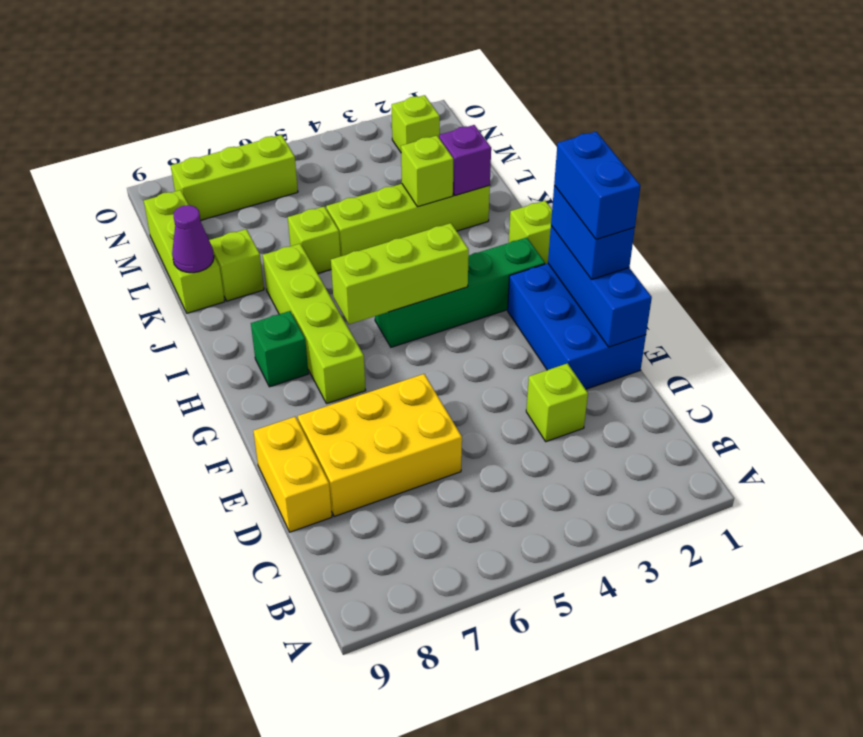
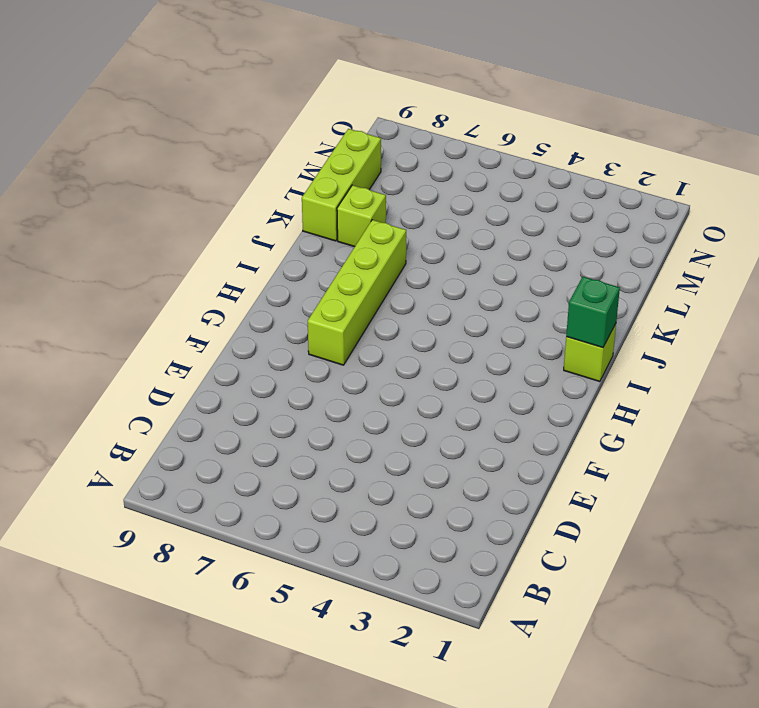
green 1x1 brick [566,277,620,347] -> green 1x1 brick moved to [251,311,308,387]
none -> lime 1x1 brick [526,363,588,442]
none -> yellow 2x3 brick [298,374,462,517]
none -> yellow 1x2 brick [254,417,332,532]

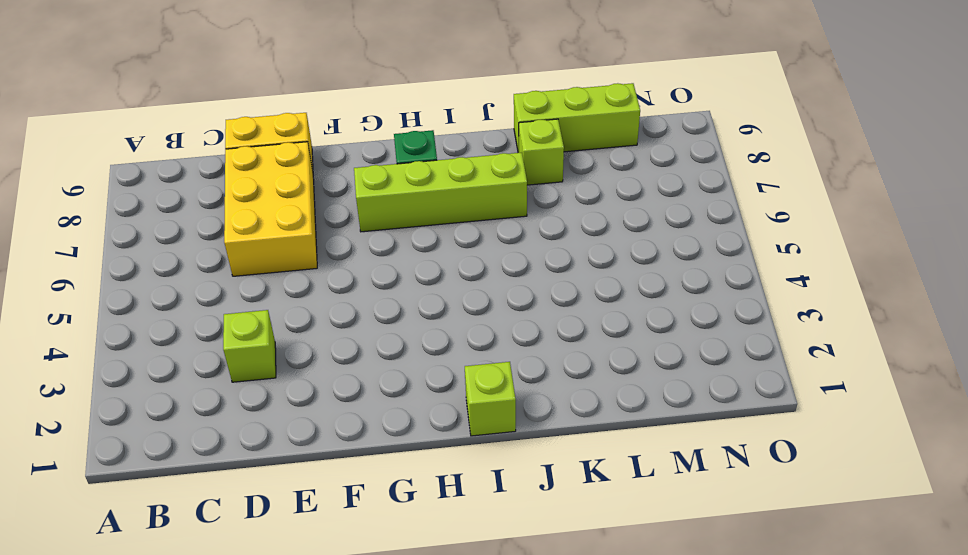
none -> blue 2x3 brick [508,264,646,389]
none -> green 1x4 brick [375,237,545,347]
none -> lime 1x4 brick [326,184,490,256]

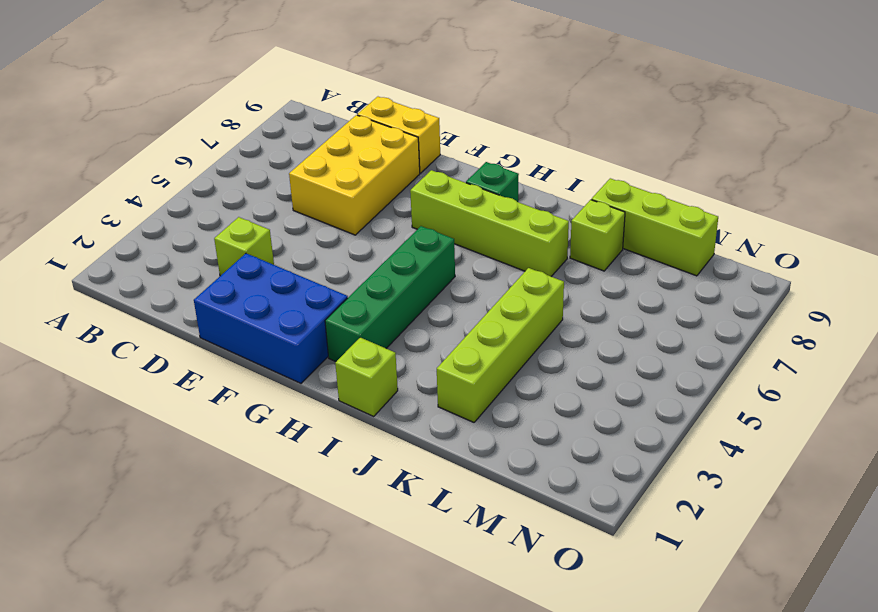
none -> lime 1x1 brick [288,207,340,274]
none -> lime 1x1 brick [392,95,440,152]
none -> lime 1x3 brick [171,135,298,221]

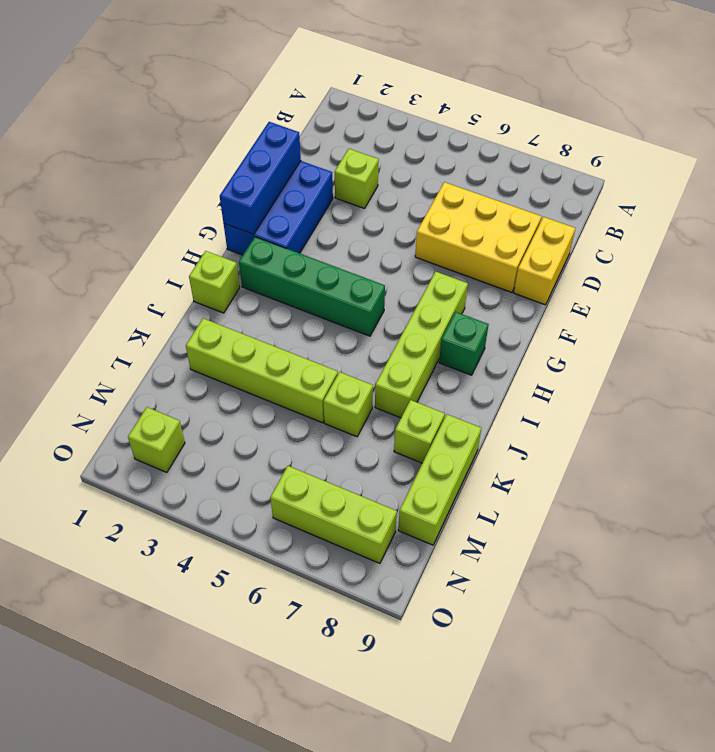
none -> lime 1x3 brick [331,223,469,324]
none -> purple 1x1 brick [439,125,491,195]
none -> lime 1x1 brick [401,136,453,207]

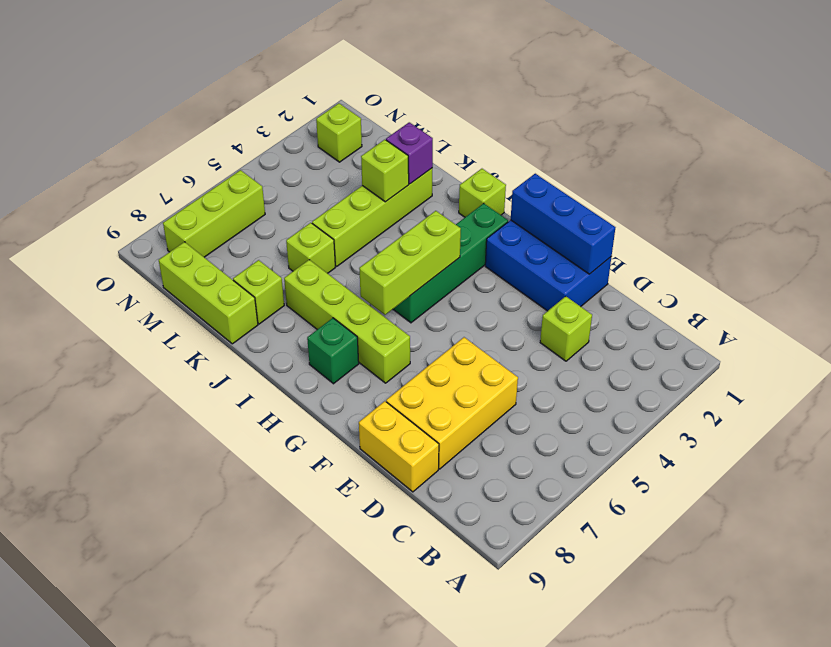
none -> purple 1x1 cone [172,205,214,273]
none -> blue 1x2 brick [551,186,635,280]
none -> blue 1x2 brick [554,132,641,239]

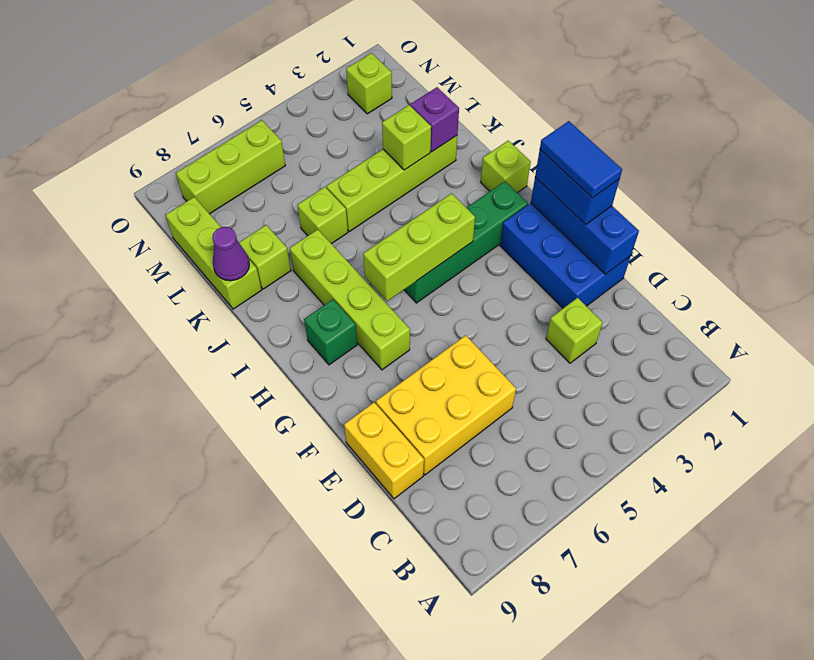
blue 1x2 tile [540,121,622,198] -> blue 1x2 brick [554,132,641,239]

